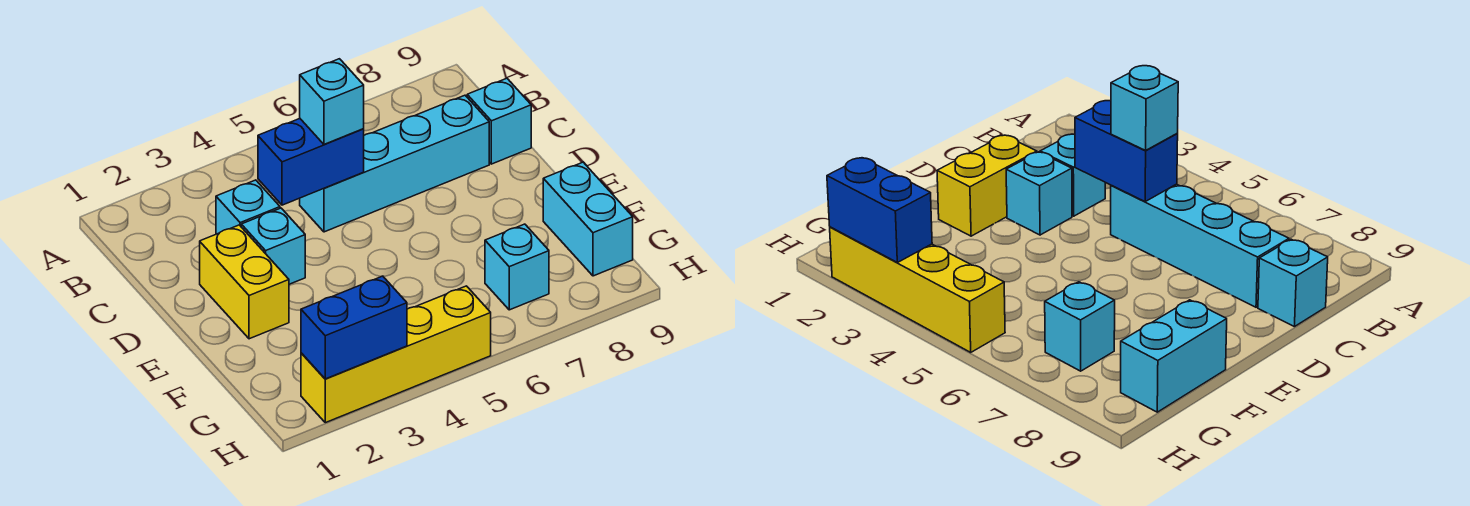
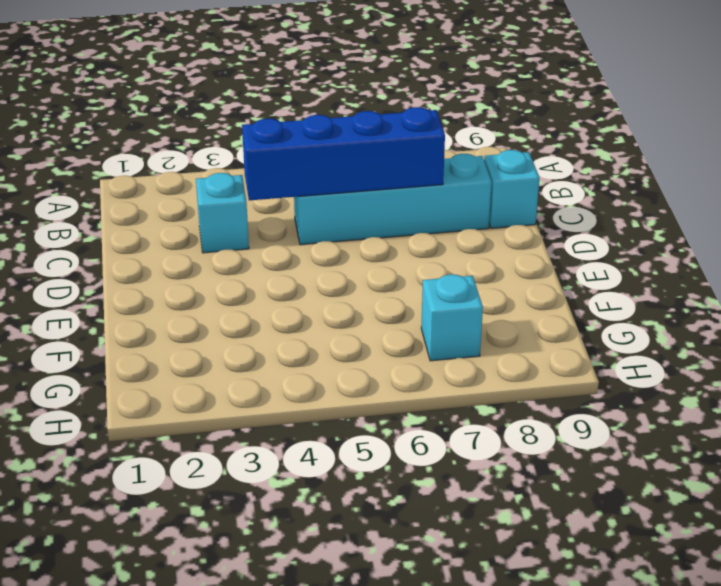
blue 1x4 brick [242,107,445,200] -> blue 1x2 brick [258,119,364,205]
none -> yellow 1x2 brick [200,225,289,339]
none -> cyan 1x1 brick [241,208,305,284]

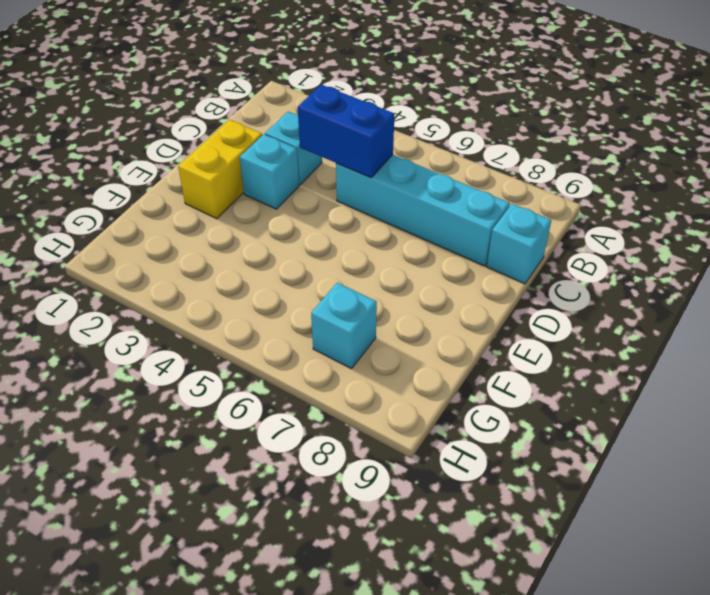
none -> cyan 1x2 brick [543,162,633,276]
none -> yellow 1x4 brick [301,286,491,423]

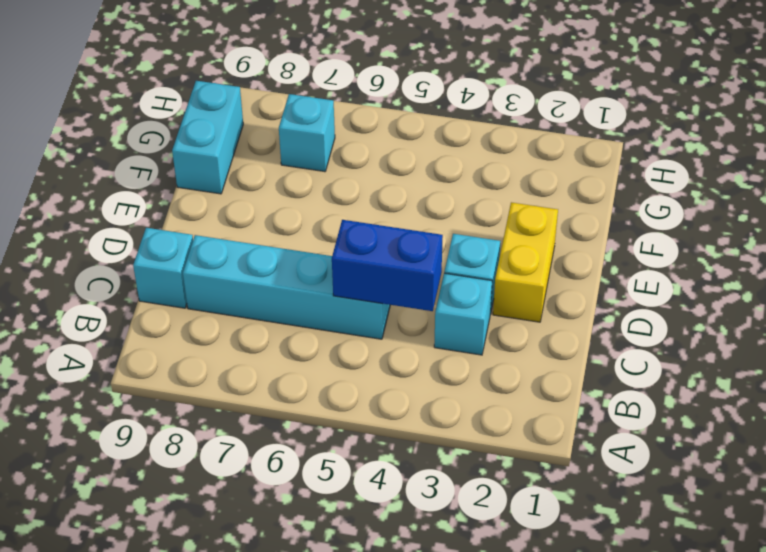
none -> yellow 1x4 brick [301,286,491,423]
none -> blue 1x2 brick [301,276,407,379]

